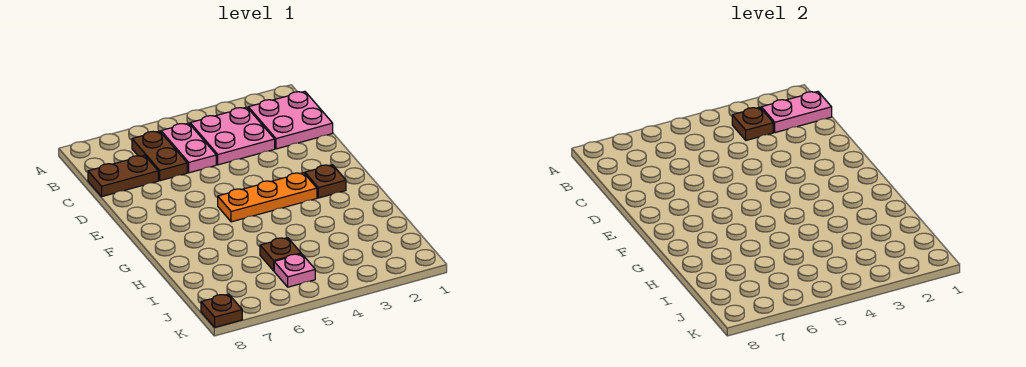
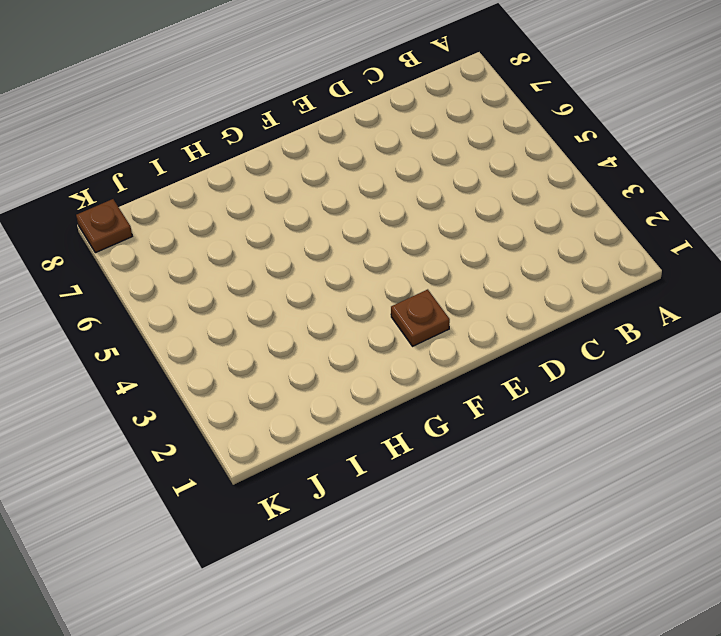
none -> pink 2x2 plate [248,91,333,149]
none -> pink 2x2 plate [190,107,275,165]
none -> pink 1x2 plate [161,123,216,173]

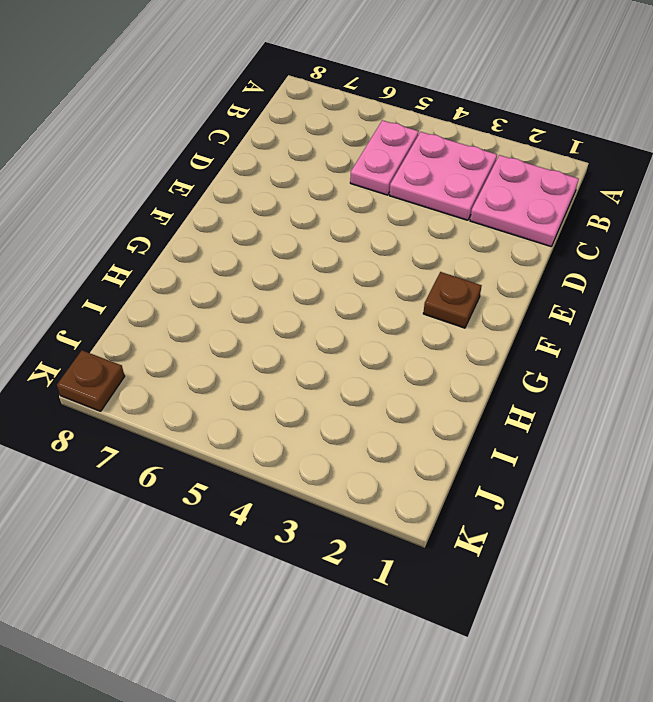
none -> brown 1x2 plate [132,131,187,181]
none -> brown 1x2 plate [88,155,158,196]
none -> orange 1x3 plate [218,173,317,222]

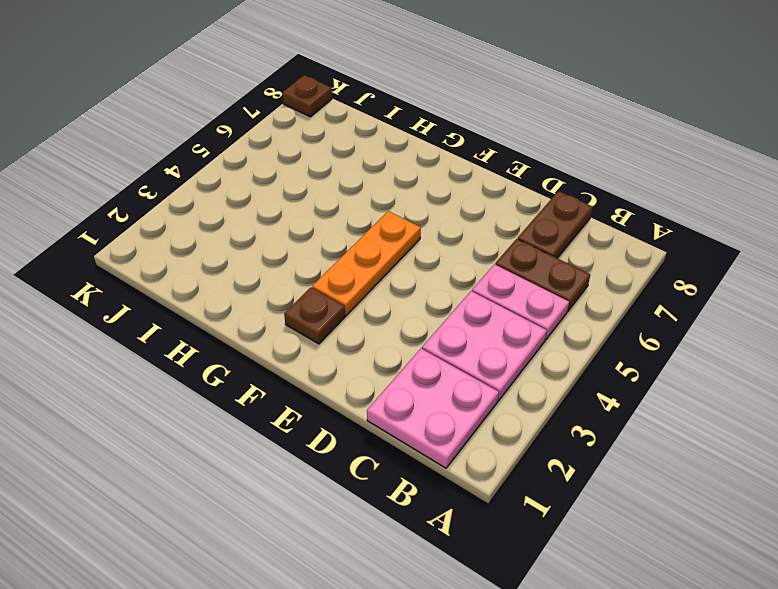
none -> brown 1x1 plate [260,238,301,271]
none -> pink 1x1 plate [274,254,315,287]
none -> pink 1x2 plate [761,91,832,133]

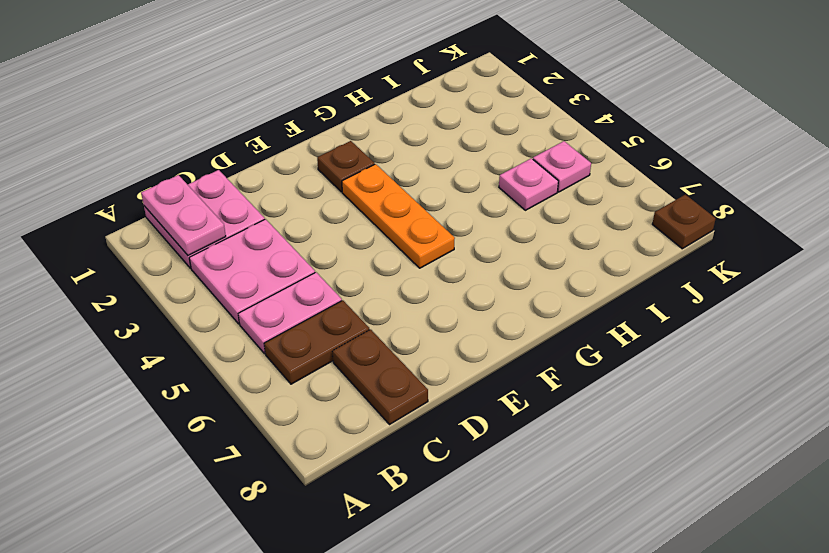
pink 1x1 plate [499,158,558,210] -> brown 1x1 plate [260,238,301,271]
none -> brown 1x1 plate [732,107,773,140]

